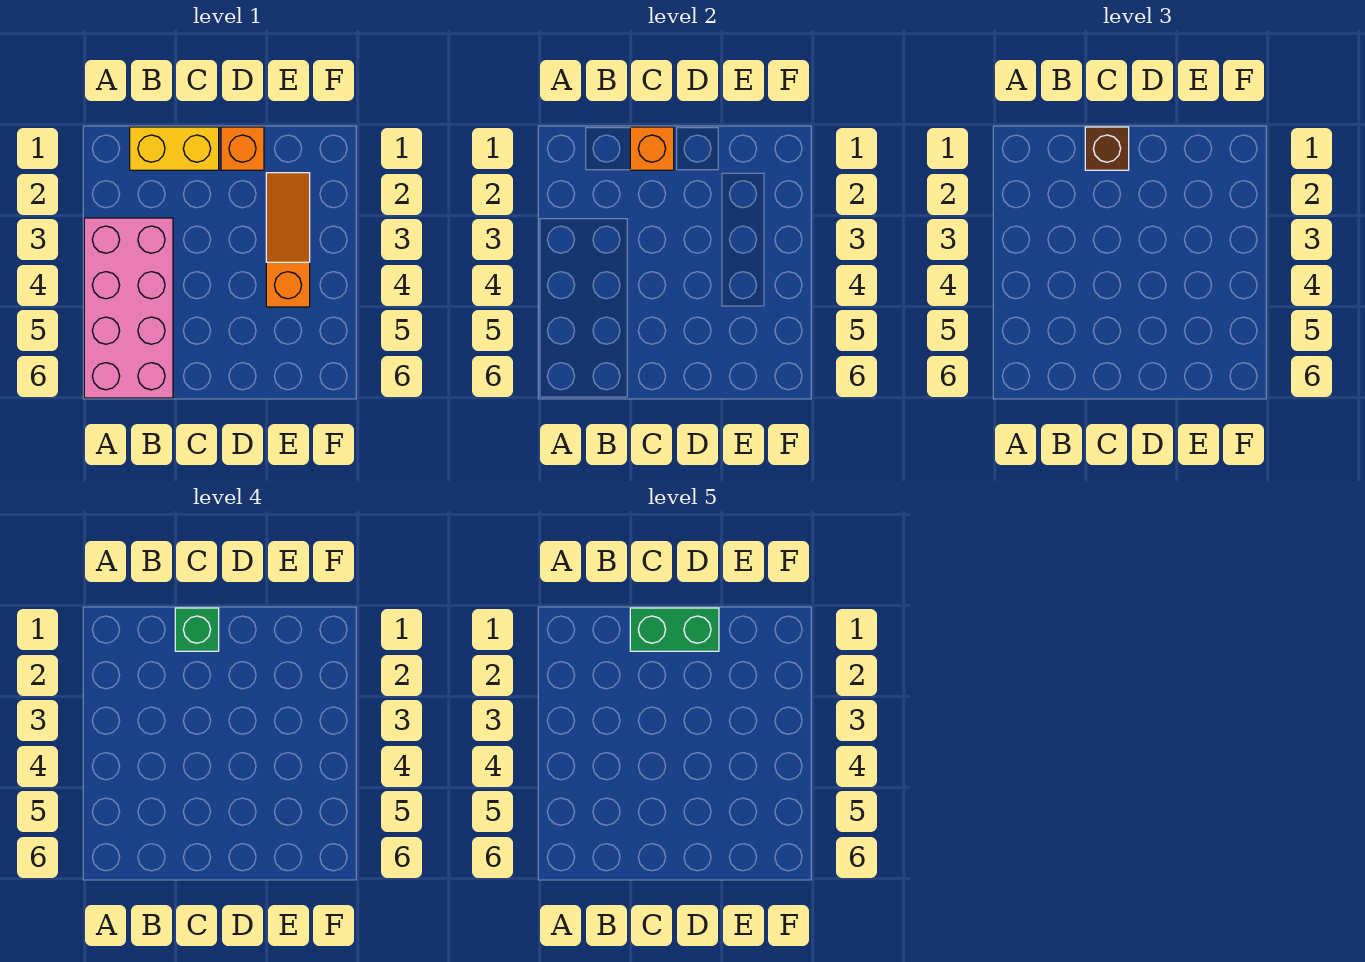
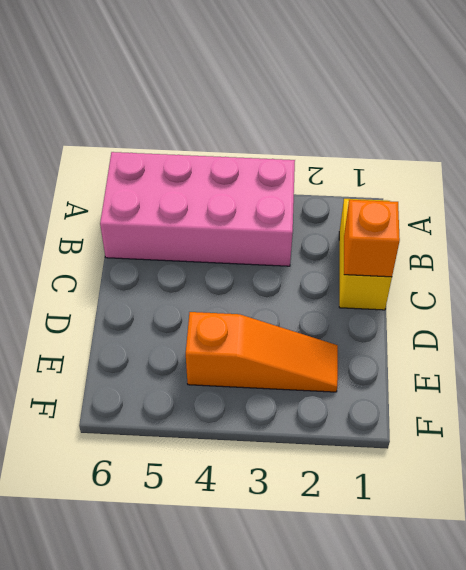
none -> orange 1x1 brick [221,127,264,170]
none -> brown 1x1 brick [1085,127,1129,170]

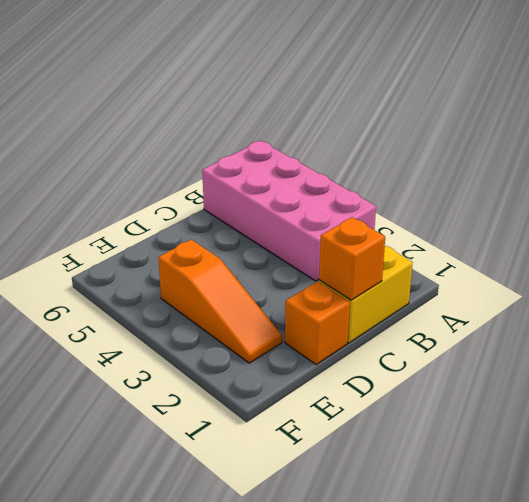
none -> brown 1x1 brick [1085,127,1129,170]
none -> green 1x1 brick [175,608,219,651]

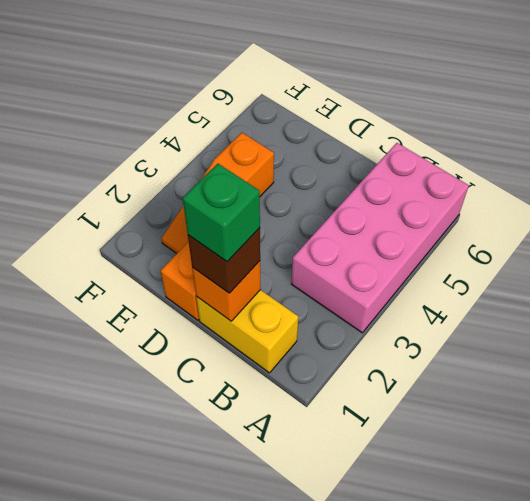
none -> green 1x2 brick [630,608,719,651]

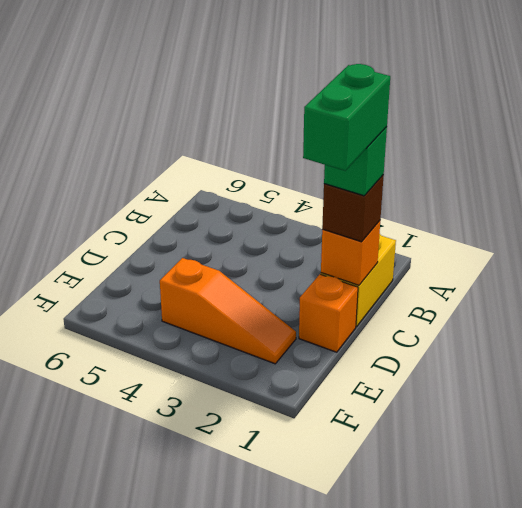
none -> pink 2x4 brick [84,218,173,398]

